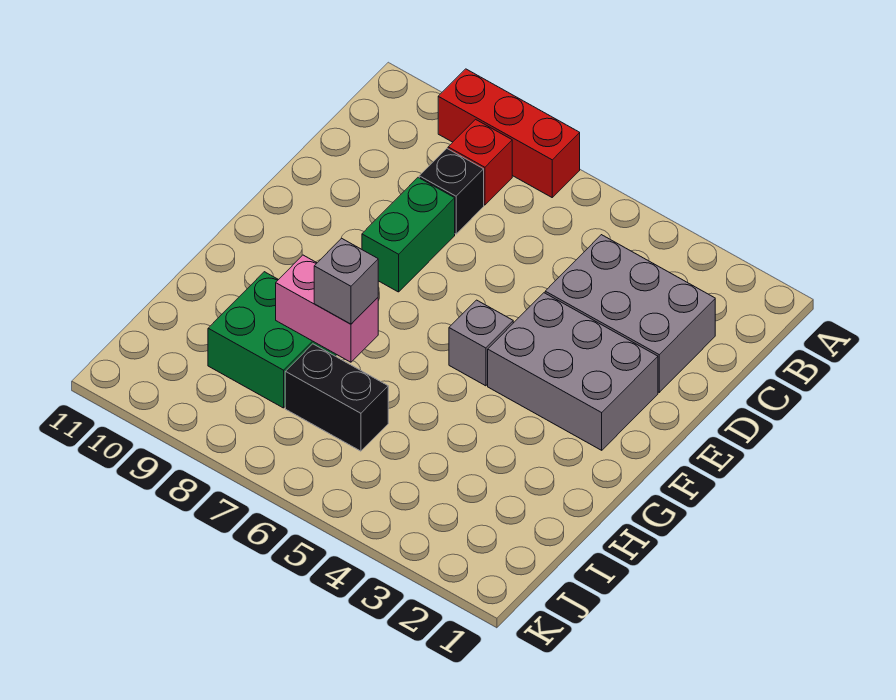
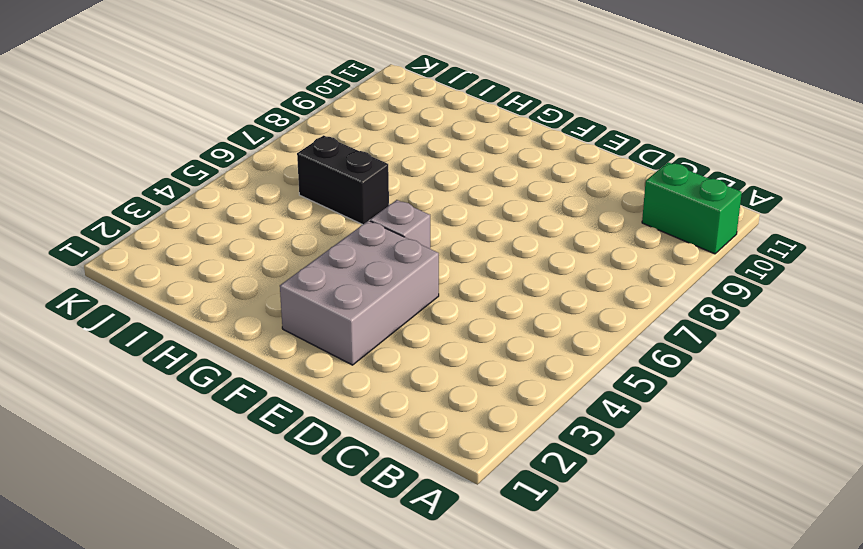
green 1x2 brick [642,162,742,254] -> green 1x2 brick moved to [362,178,455,292]
black 1x2 brick [297,135,389,225] -> black 1x2 brick turned to [285,344,388,451]
none -> red 1x3 brick [438,69,580,197]
none -> red 1x1 brick [448,119,512,205]

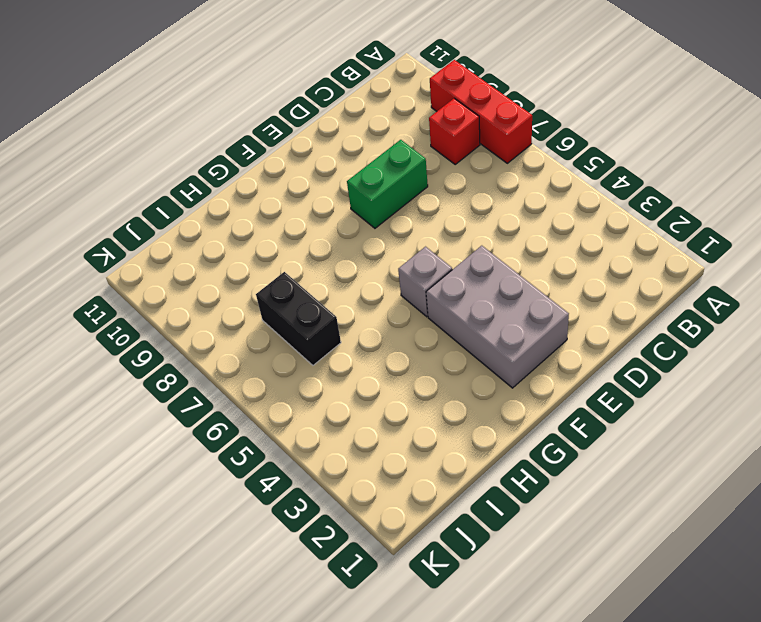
none -> grey 2x3 brick [545,235,715,392]
none -> black 1x1 brick [419,149,484,234]

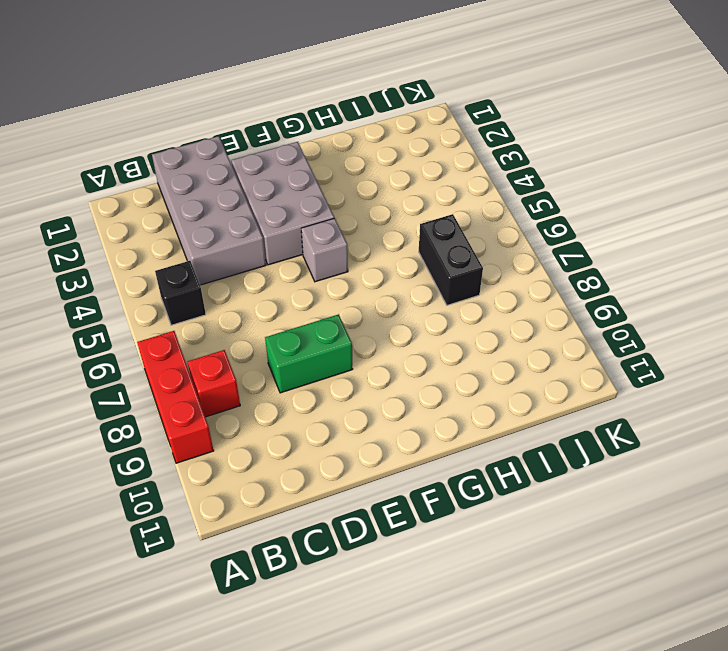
black 1x1 brick [155,261,206,325] -> black 1x1 brick moved to [419,149,484,234]
grey 2x4 brick [152,136,266,285] -> grey 2x3 brick [545,235,715,392]
none -> green 2x2 brick [208,272,337,408]
none -> pink 1x2 brick [276,255,378,362]

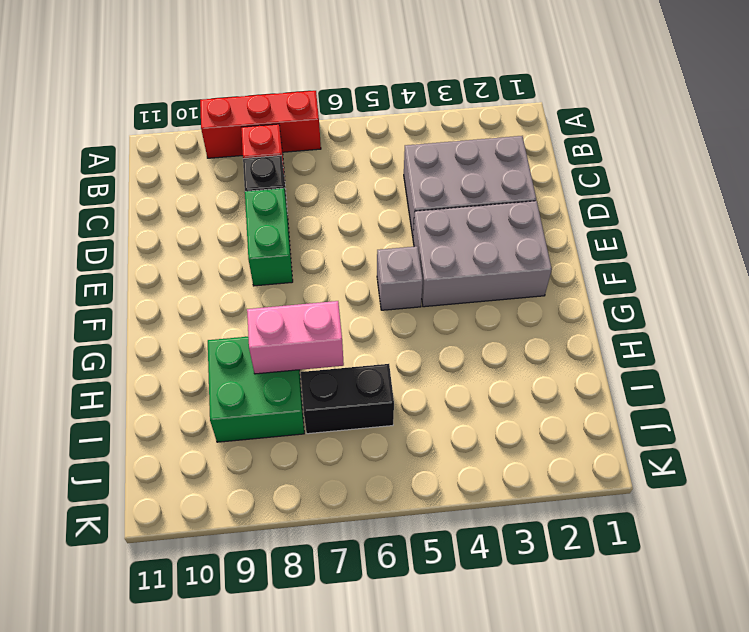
none -> grey 1x1 brick [314,238,378,324]

